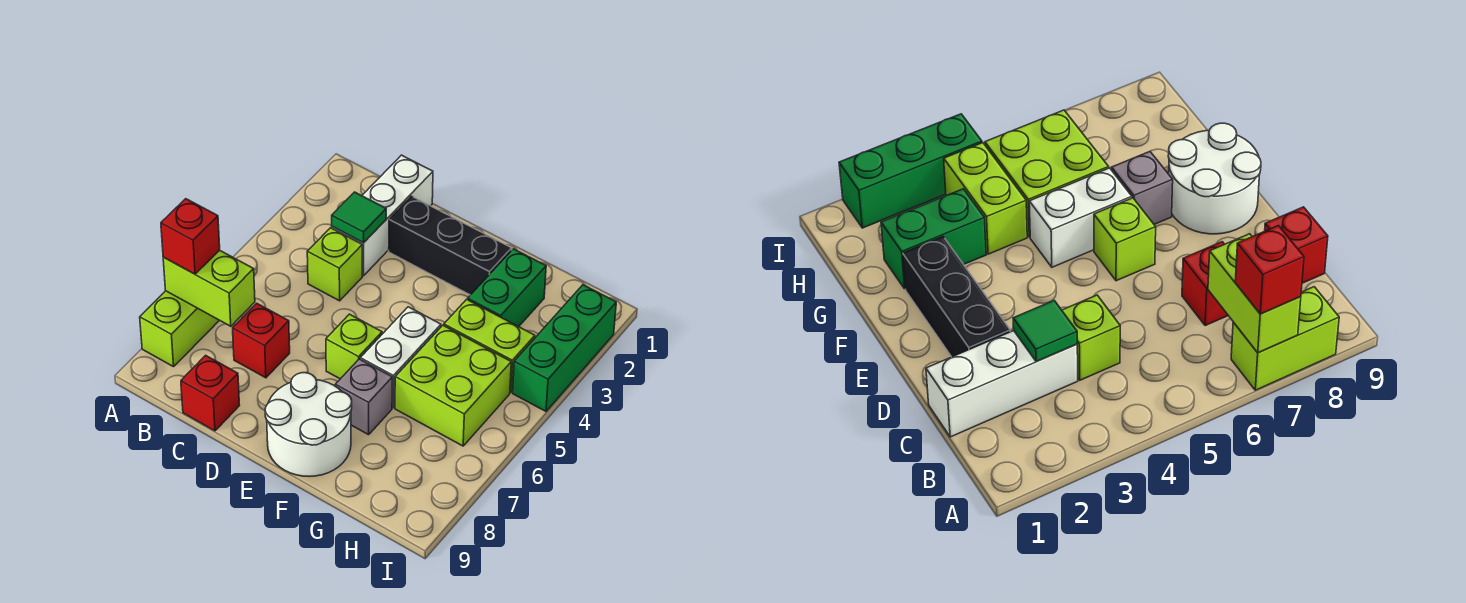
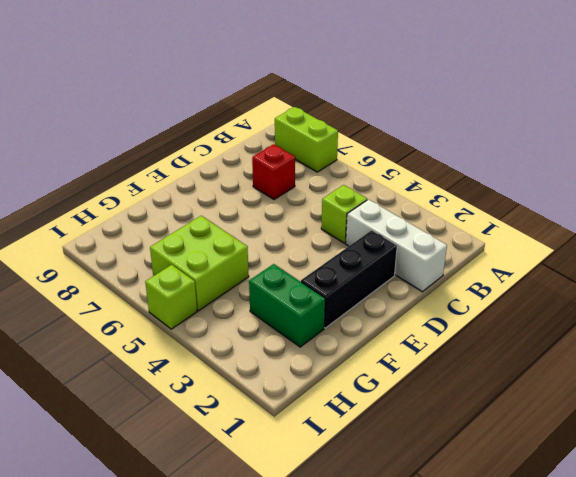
lime 1x1 brick [145,265,197,329] -> lime 1x1 brick moved to [326,314,382,379]
none -> red 1x1 brick [181,355,239,431]
none -> white 2x2 round brick [265,373,352,477]
none -> white 1x2 brick [360,307,441,408]

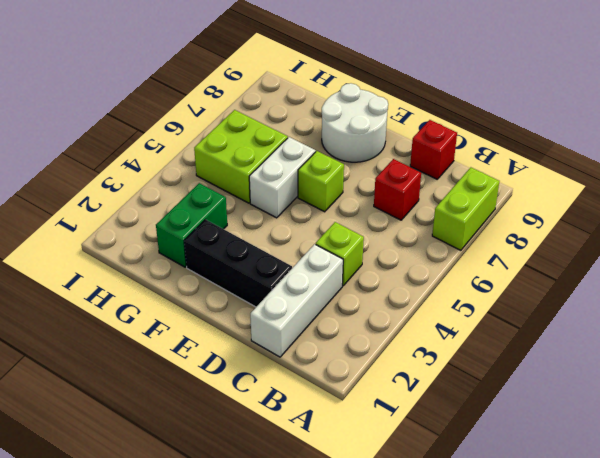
none -> grey 1x1 brick [335,359,392,435]
none -> lime 1x2 brick [444,299,535,393]
none -> green 1x3 brick [513,285,616,411]

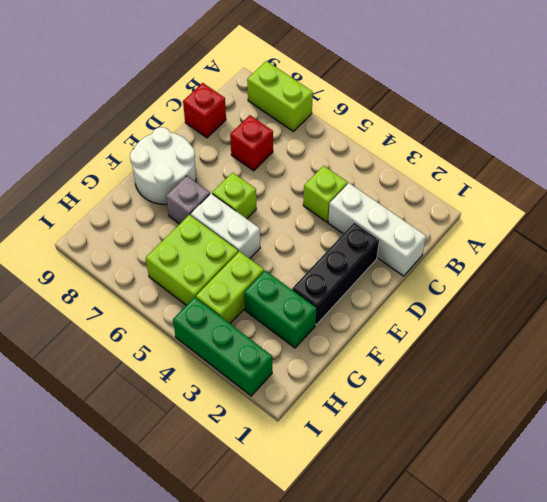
none -> lime 1x2 brick [163,250,255,326]
none -> green 1x1 tile [332,192,386,243]
none -> red 1x1 brick [161,199,220,274]

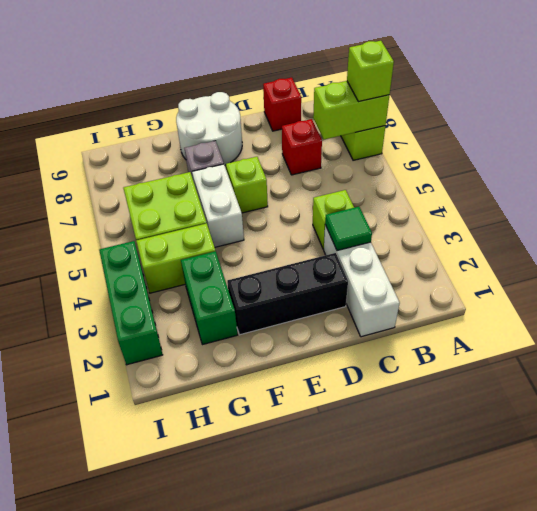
lime 1x1 brick [347,41,394,102] -> red 1x1 brick [161,199,220,274]

